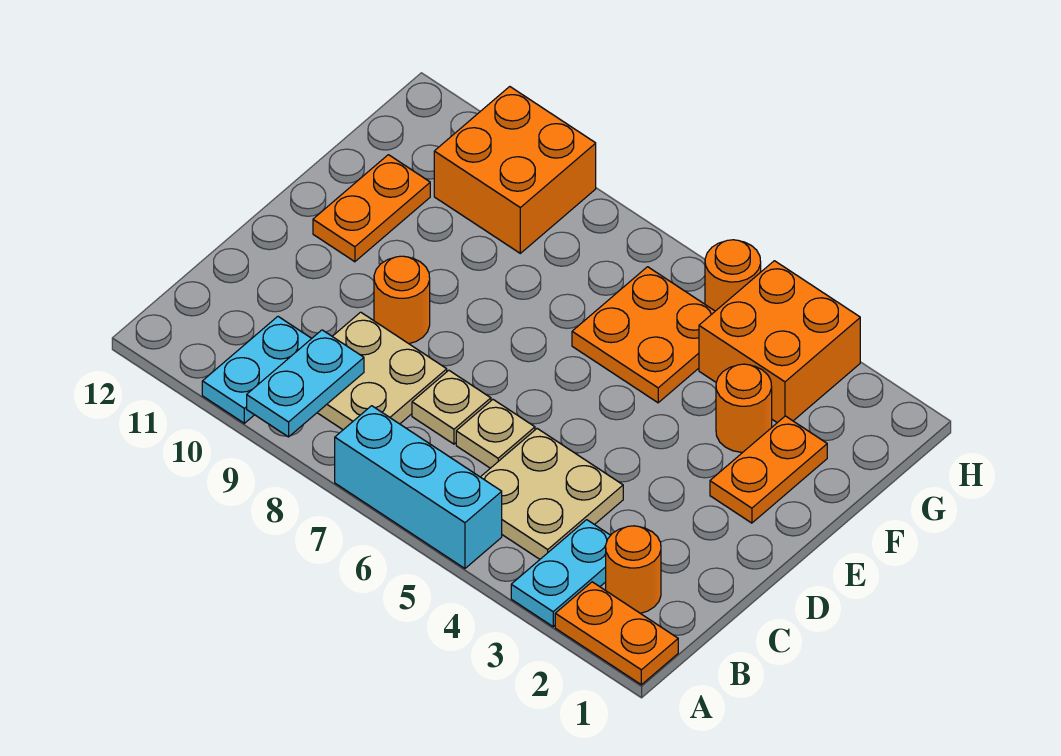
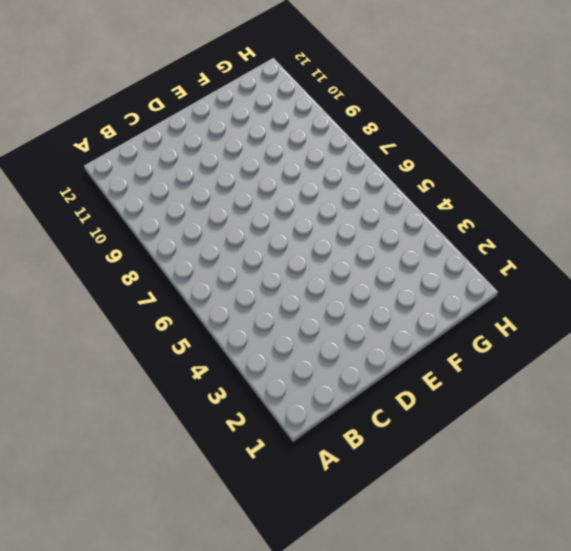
none -> orange 1x2 plate [555,582,678,685]
none -> cyan 1x2 plate [511,520,611,627]
none -> cyan 1x3 brick [335,406,502,568]

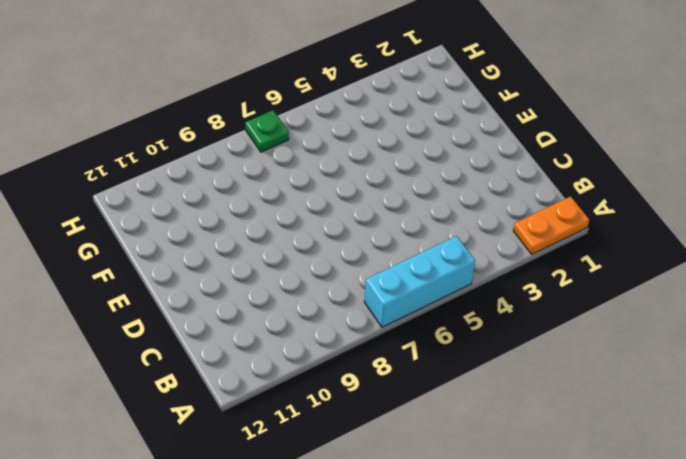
green 1x1 plate [245,110,289,152] -> none
none -> cyan 1x2 plate [511,520,611,627]
none -> cyan 1x2 plate [202,317,312,423]
none -> orange 1x1 round brick [606,526,661,613]

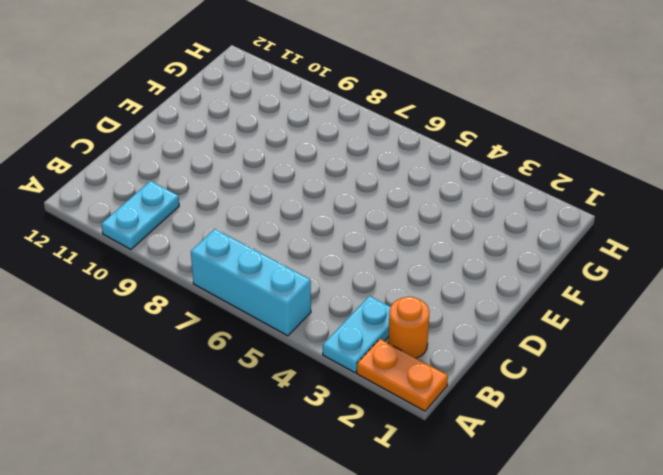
none -> tan 2x2 plate [481,429,623,559]
none -> tan 2x2 plate [317,312,447,430]
none -> tan 1x1 plate [456,400,535,468]

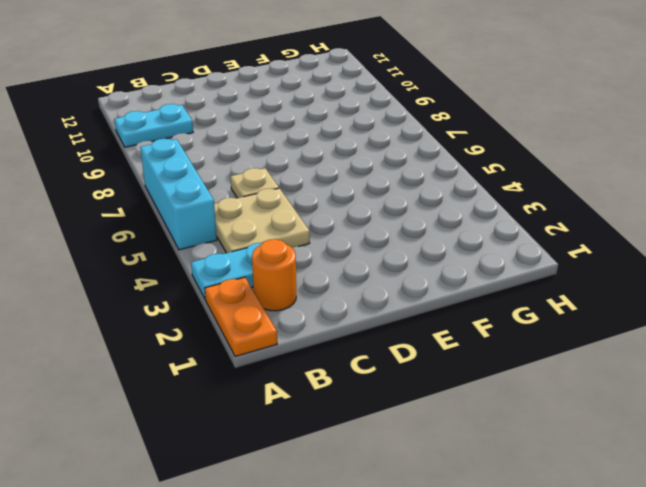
none -> tan 2x2 plate [317,312,447,430]
none -> tan 1x1 plate [412,370,491,444]
none -> orange 1x1 round brick [374,256,430,344]

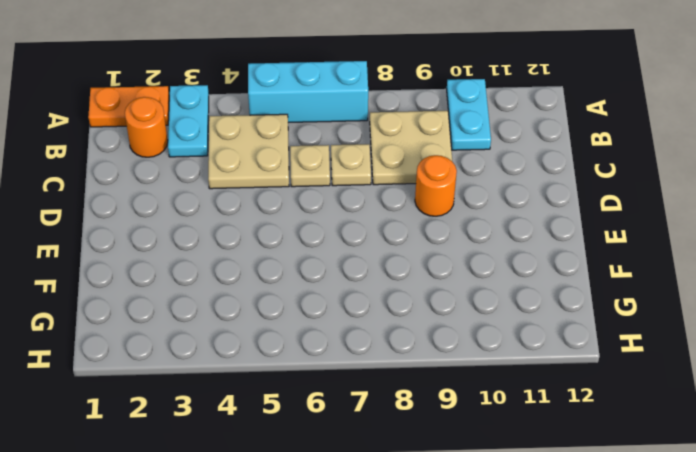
none -> orange 1x2 plate [710,416,827,523]
none -> orange 1x2 plate [313,155,430,262]
none -> orange 1x1 round brick [716,364,772,452]

